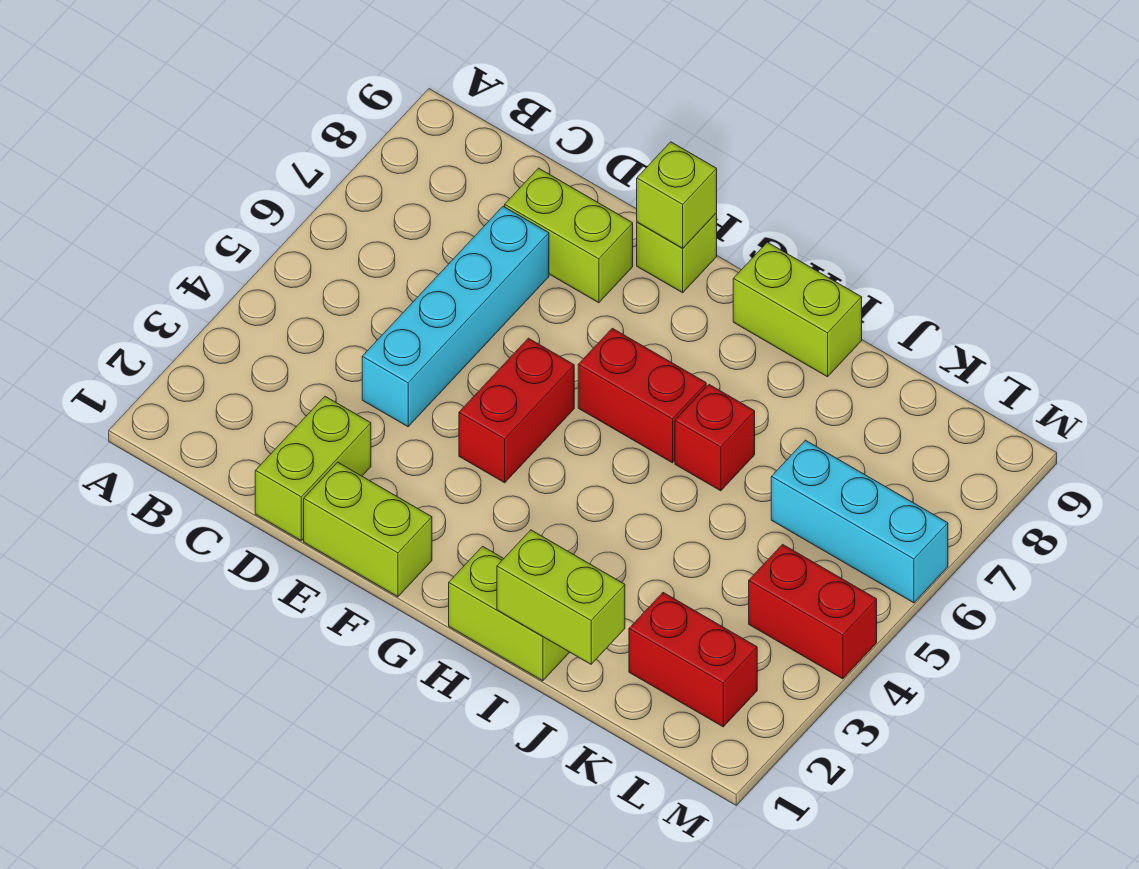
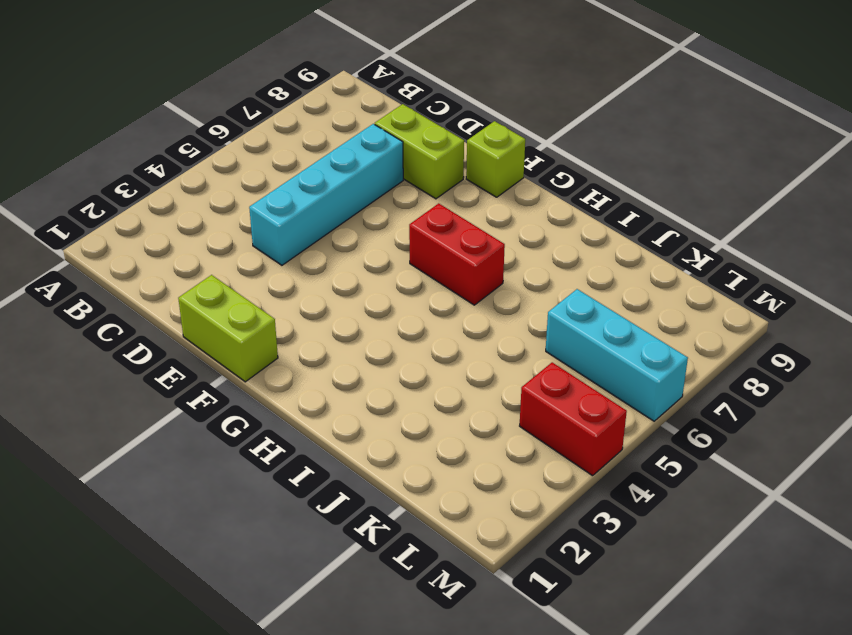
none -> lime 1x2 brick [255,396,371,541]
none -> red 1x2 brick [459,338,574,483]
none -> lime 1x2 brick [449,546,570,681]

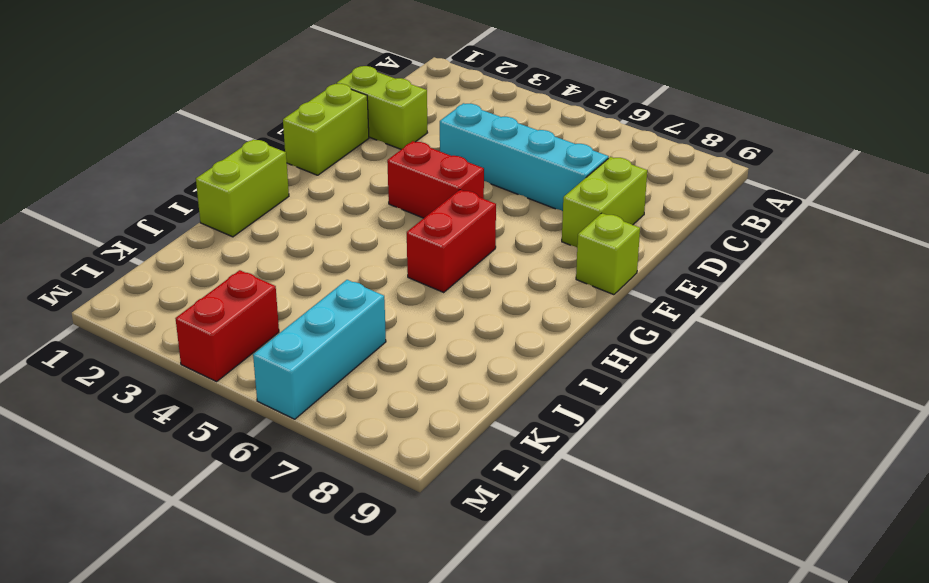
none -> lime 1x2 brick [733,242,862,377]
none -> red 1x1 brick [675,385,755,491]
none -> red 1x2 brick [629,593,757,727]

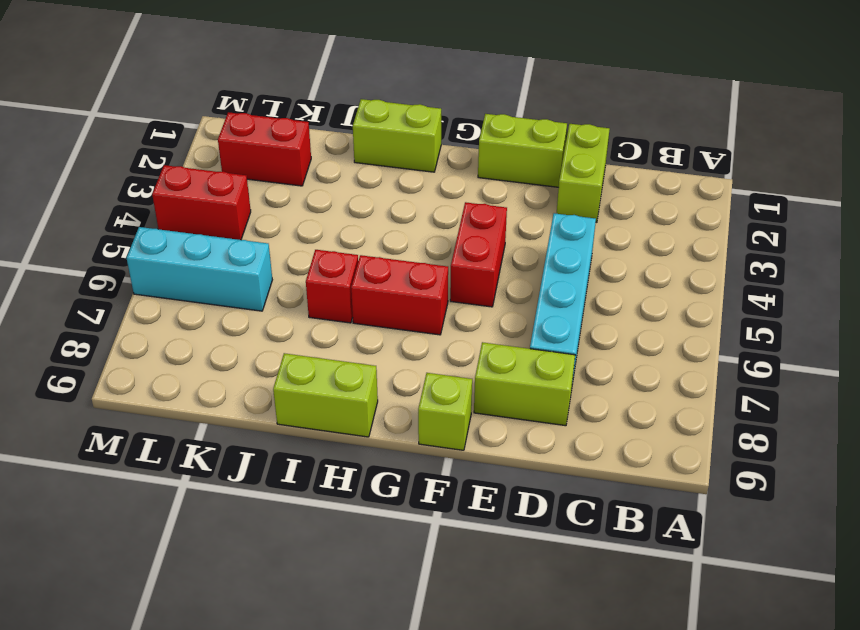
none -> lime 1x1 brick [637,142,717,248]
none -> lime 1x2 brick [497,530,625,664]

